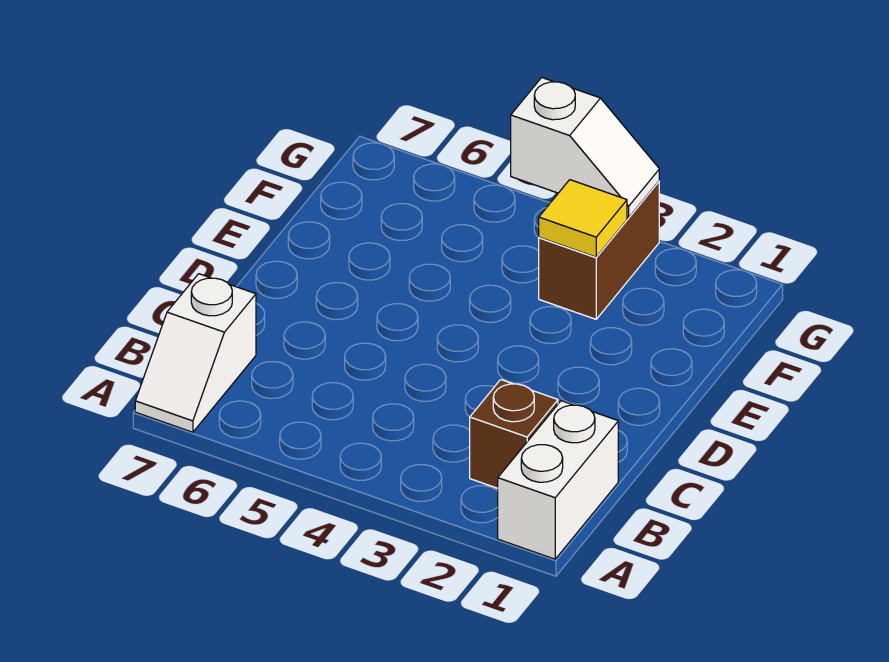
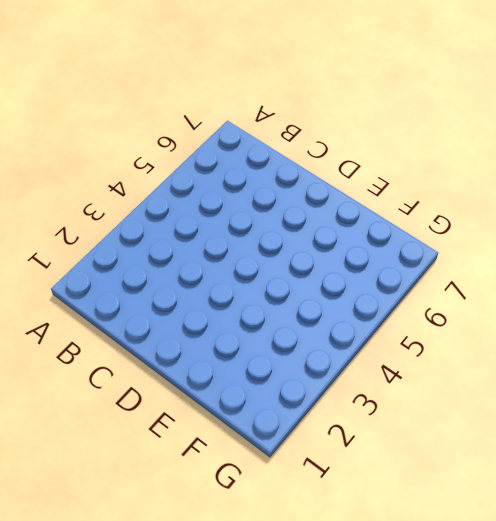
none -> white 1x2 brick [498,401,618,559]
none -> white 1x2 slope [135,274,256,432]

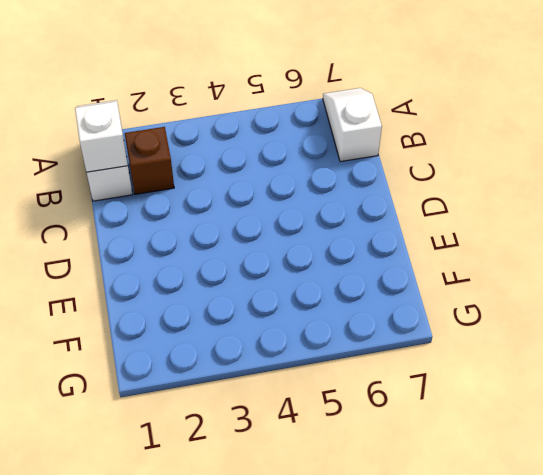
white 1x1 brick [75,101,128,172] -> none
none -> brown 1x2 brick [539,181,659,319]
none -> yellow 1x1 tile [539,180,627,257]

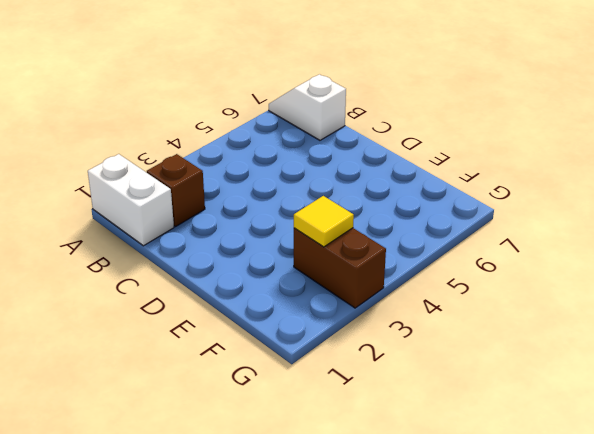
none -> white 1x2 slope [511,78,659,218]

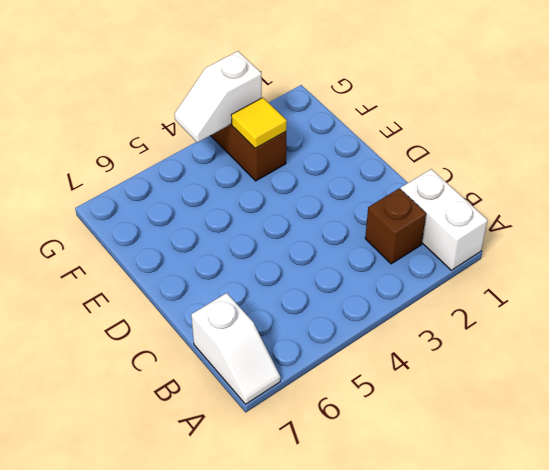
white 1x2 slope [174,51,262,143] -> white 1x2 slope turned to [511,78,659,218]

